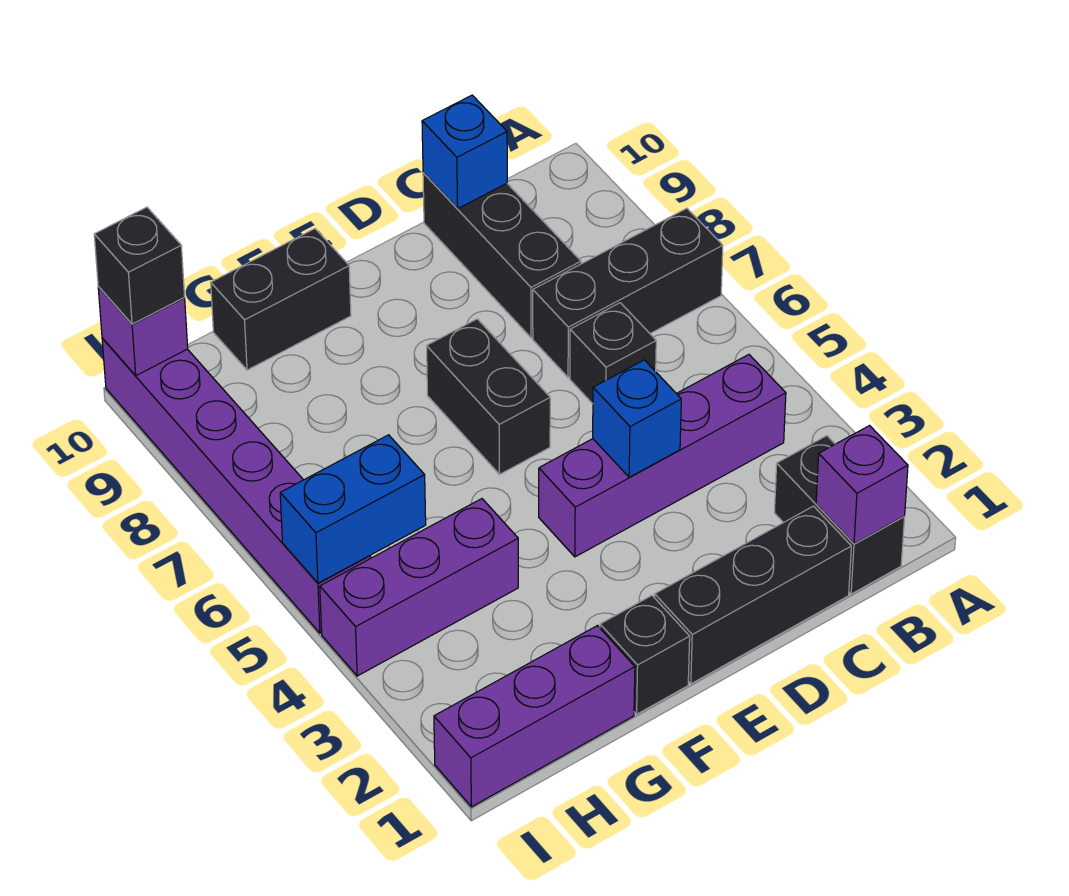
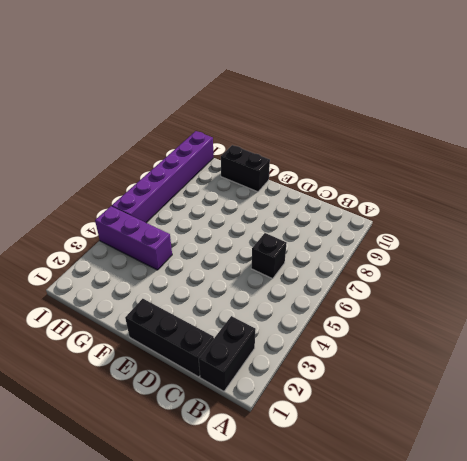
none -> black 1x3 brick [533,208,723,377]
none -> purple 1x4 brick [539,355,786,557]
none -> black 1x3 brick [423,173,581,338]

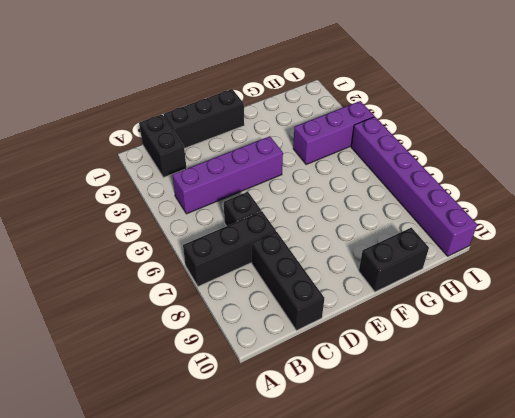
none -> black 1x2 brick [427,319,550,474]
none -> black 1x1 brick [600,596,690,714]
none -> purple 1x3 brick [434,626,635,807]

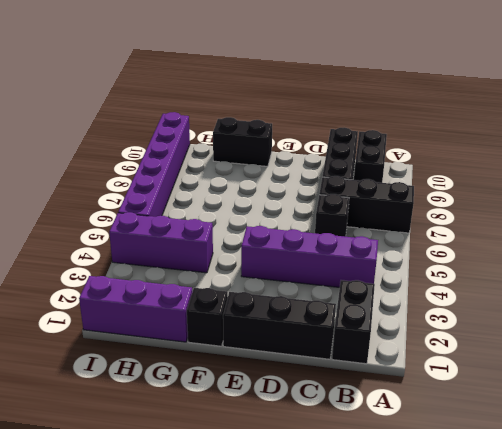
black 1x2 brick [354,130,387,183] -> black 1x2 brick moved to [427,319,550,474]
none -> purple 1x1 brick [816,426,908,544]
none -> blue 1x1 brick [422,95,507,208]
none -> blue 1x1 brick [593,360,681,477]

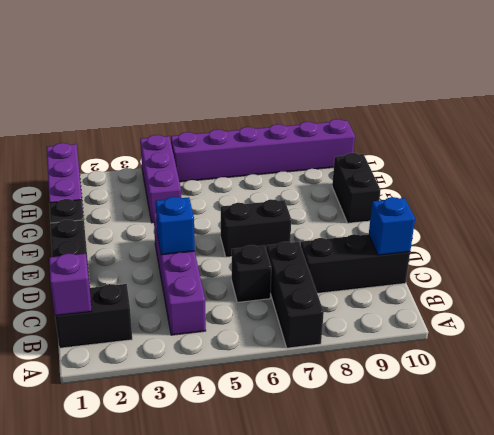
none -> blue 1x2 brick [280,435,426,583]
none -> purple 1x1 brick [98,287,188,376]
none -> black 1x1 brick [94,207,185,324]

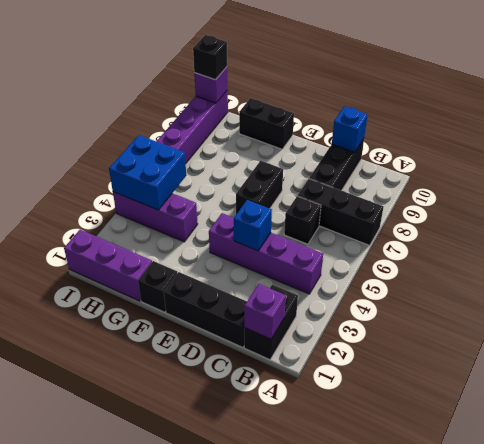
blue 2x2 brick [109,135,186,210] -> blue 1x2 brick [280,435,426,583]

